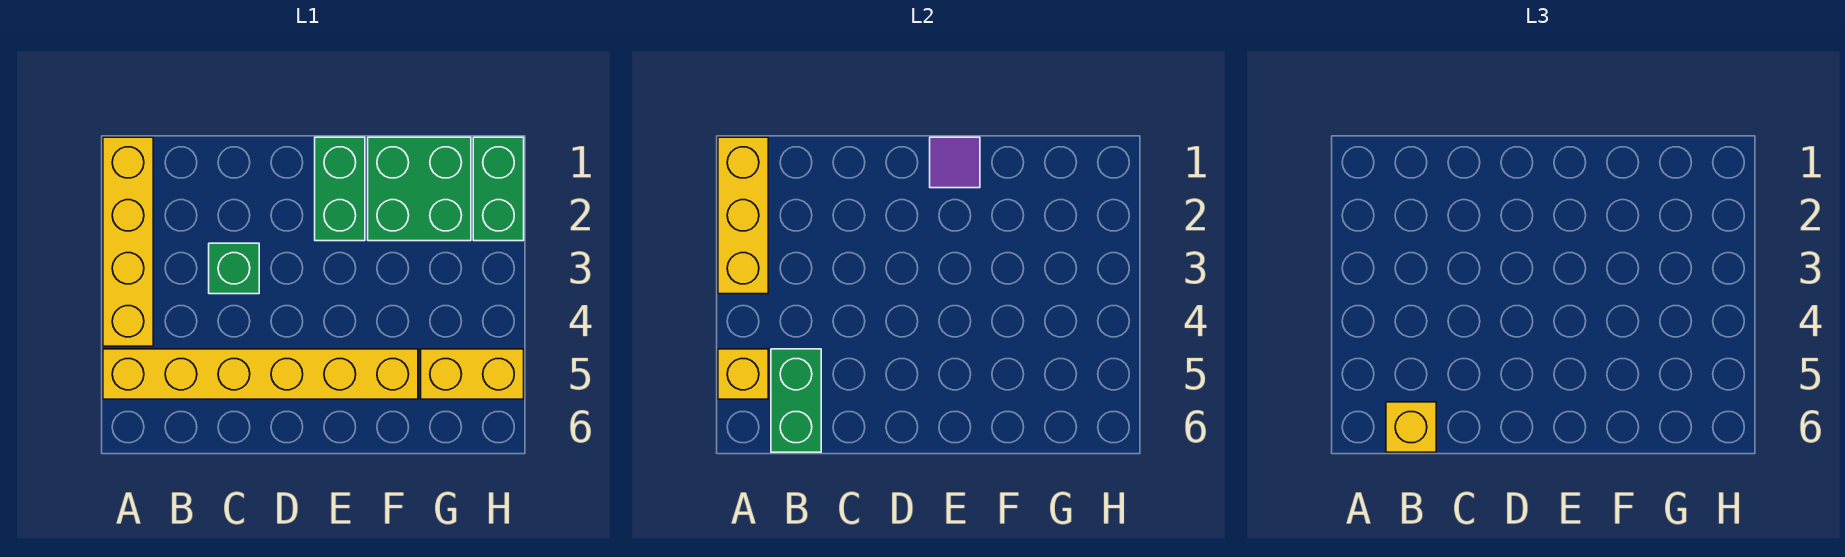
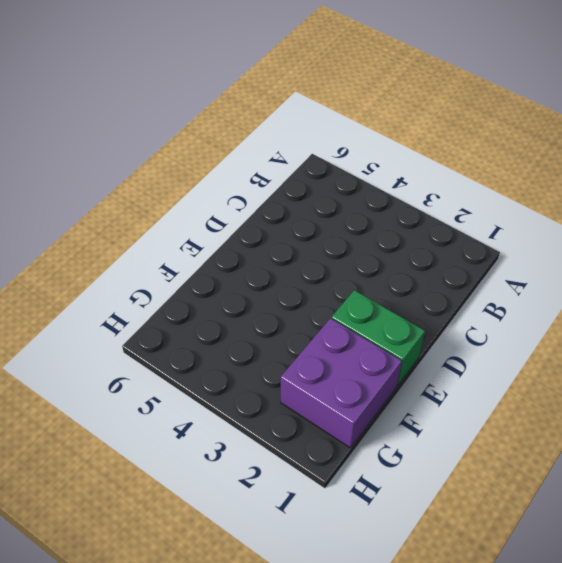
purple 2x2 brick [281,318,402,448] -> green 2x2 brick [368,137,471,241]
none -> yellow 1x4 brick [103,137,153,346]
none -> yellow 1x6 brick [103,349,418,399]
none -> green 1x1 brick [209,243,259,294]

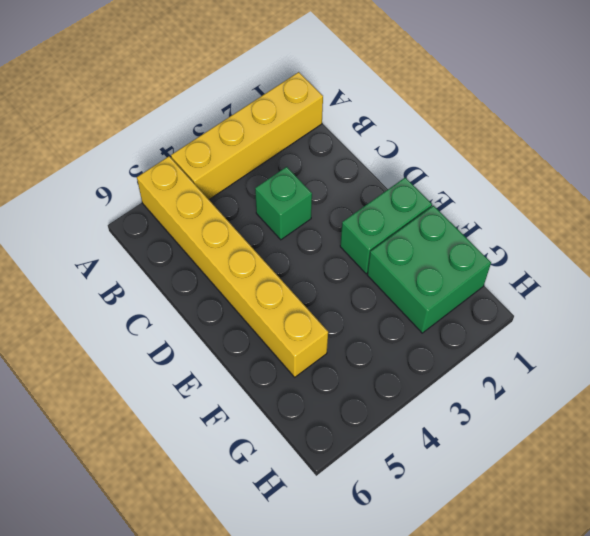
none -> yellow 1x2 brick [421,349,524,399]
none -> green 1x2 brick [473,137,524,241]
none -> yellow 1x3 brick [718,137,768,294]

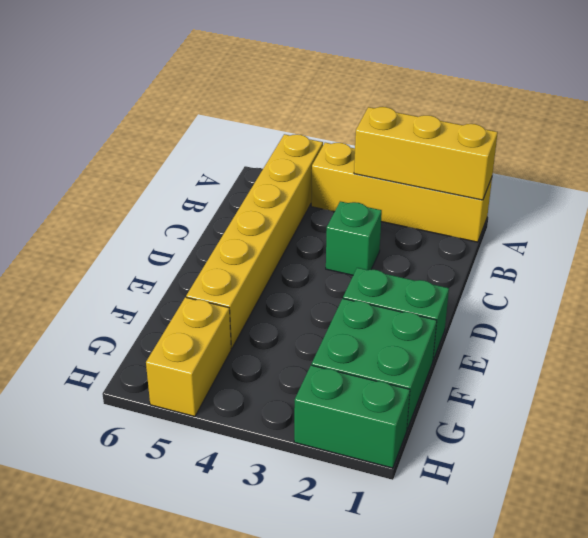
none -> yellow 1x1 brick [718,349,768,399]
none -> green 1x2 brick [771,349,821,452]
none -> purple 1x1 tile [930,137,980,188]

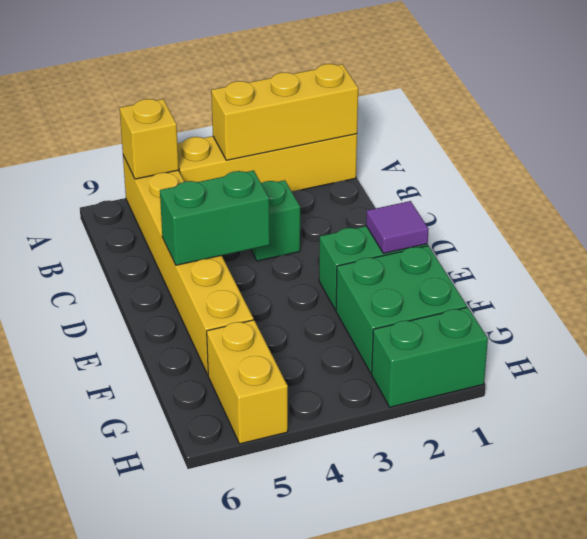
green 1x2 brick [160,170,270,265] -> green 1x2 brick moved to [771,349,821,452]
none -> yellow 1x1 brick [1386,402,1436,452]

